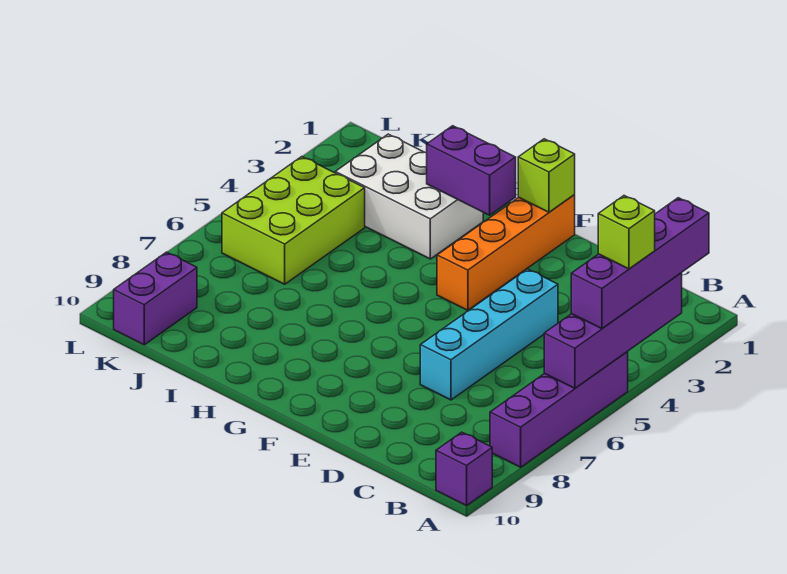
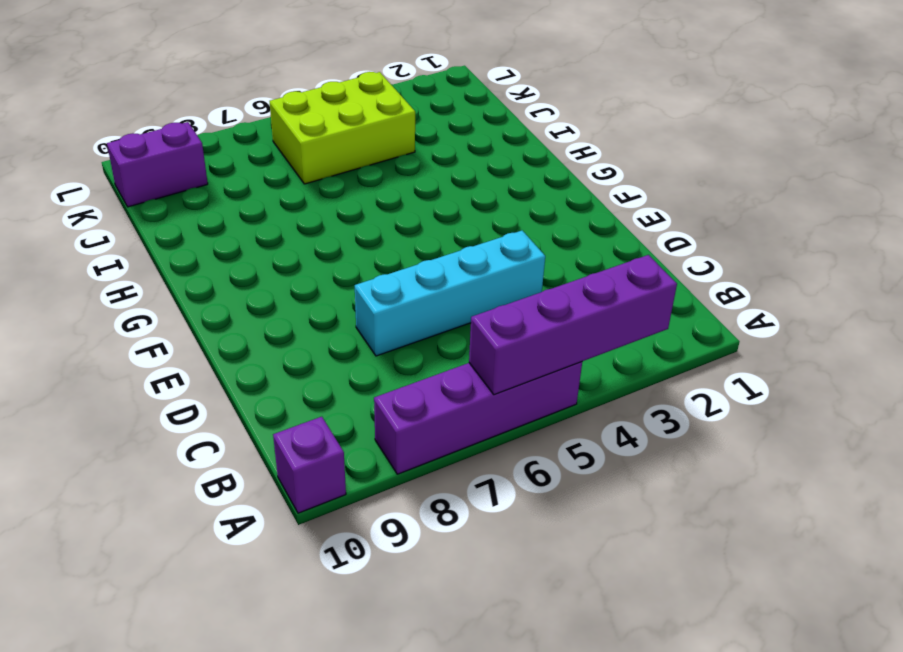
none -> orange 1x4 brick [437,195,575,310]
none -> white 2x3 brick [335,134,483,259]
none -> lime 1x1 brick [518,139,575,212]

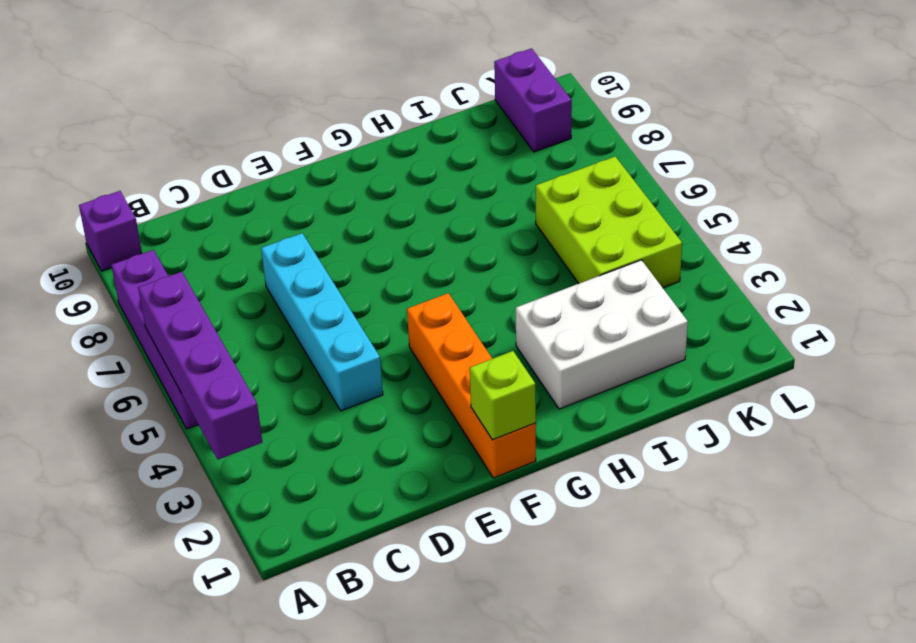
none -> purple 1x2 brick [427,126,516,215]
none -> purple 1x4 brick [571,198,709,329]
none -> lime 1x1 brick [598,196,655,269]

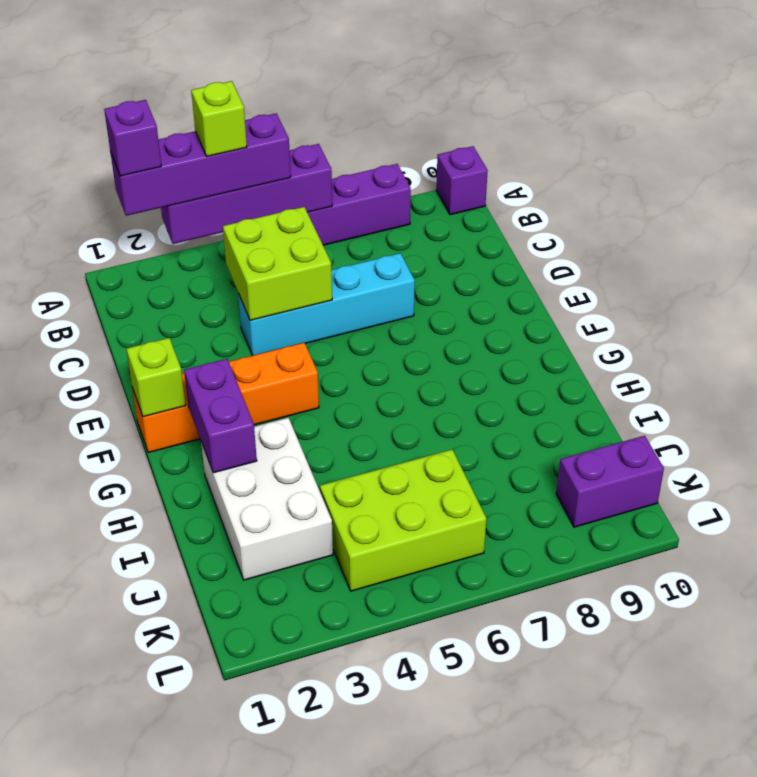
purple 1x1 brick [104,100,161,176] -> none
lime 2x2 brick [223,207,332,320] -> none

